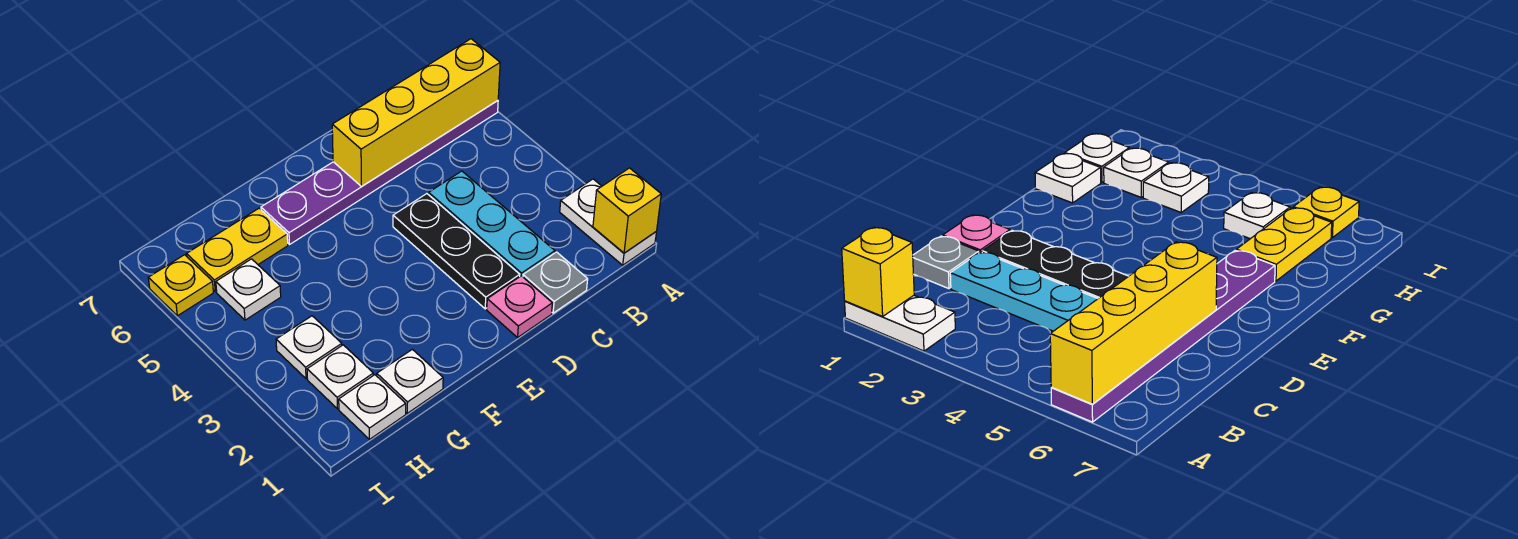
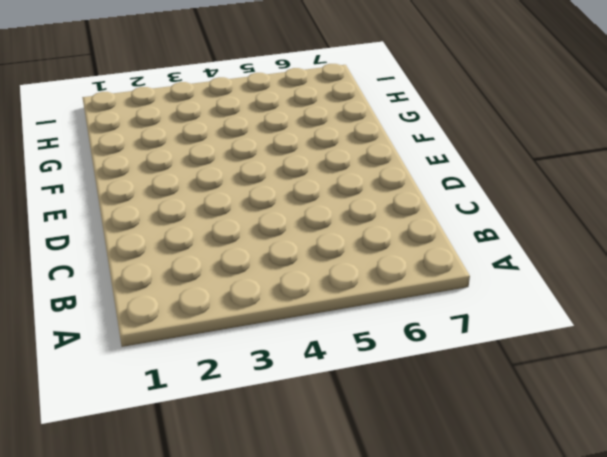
none -> white 1x2 plate [560,179,656,265]
none -> purple 1x6 plate [261,100,498,244]
none -> grey 1x1 plate [523,252,588,313]

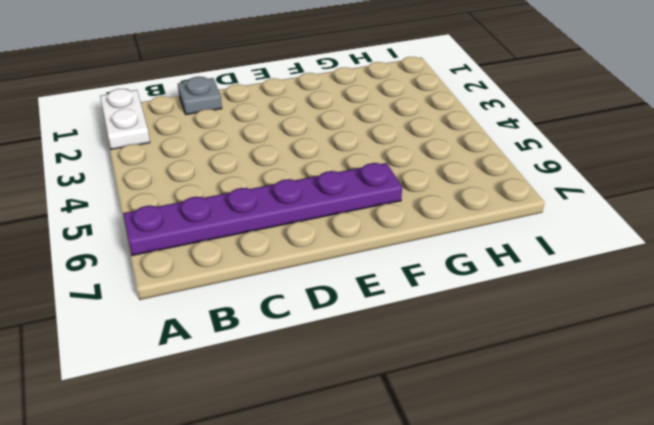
none -> cyan 1x3 plate [429,171,555,277]
none -> pink 1x1 plate [487,276,552,337]
none -> black 1x3 plate [393,194,520,309]

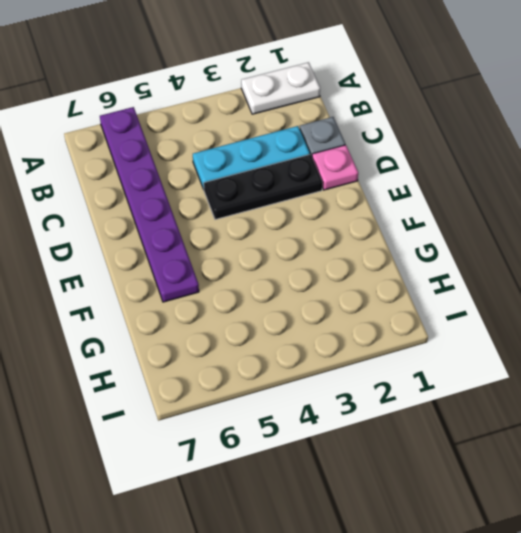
none -> white 1x1 plate [377,349,443,413]
none -> yellow 1x2 plate [187,208,288,292]
none -> white 1x1 plate [339,375,406,439]

